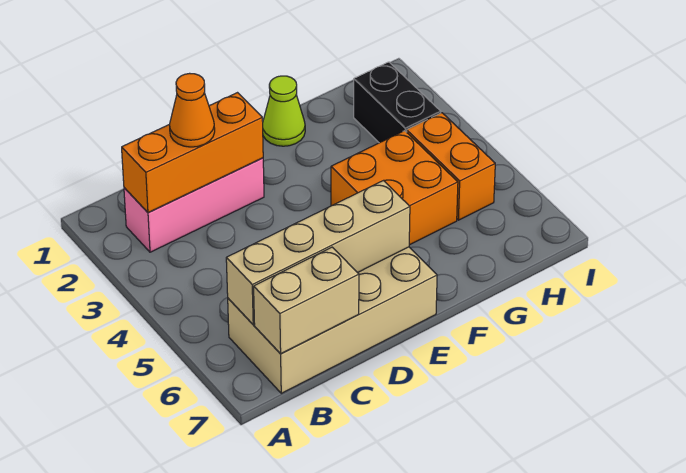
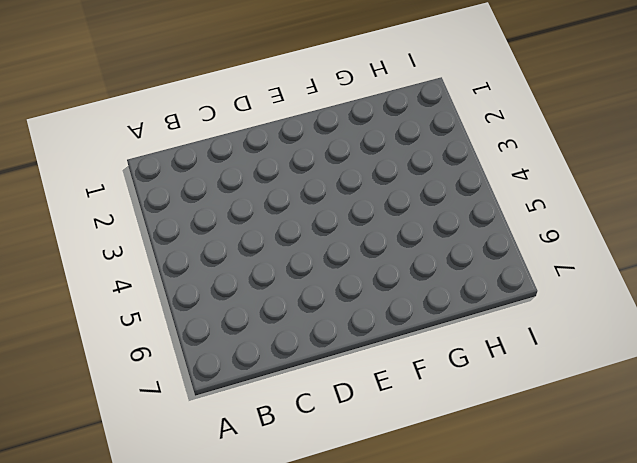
none -> pink 1x3 brick [124,158,264,252]
none -> tan 2x4 brick [228,247,437,393]

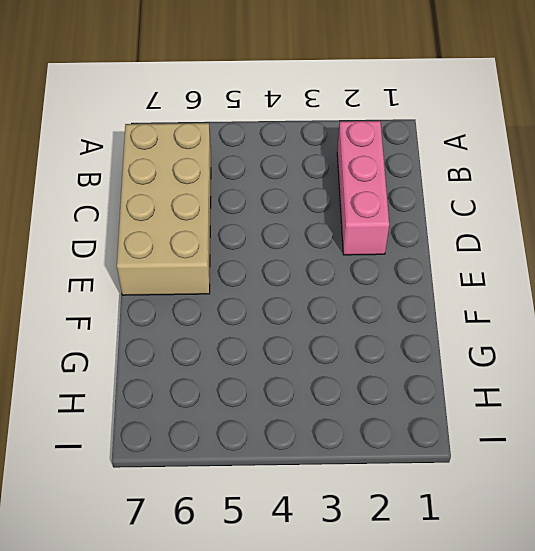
none -> lime 1x1 cone [263,76,305,146]
none -> orange 2x2 brick [331,131,458,245]

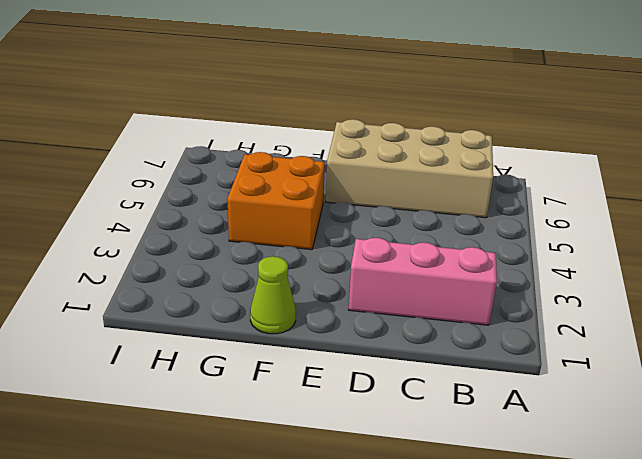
none -> black 1x2 brick [354,62,441,143]
none -> orange 1x2 brick [407,113,495,220]

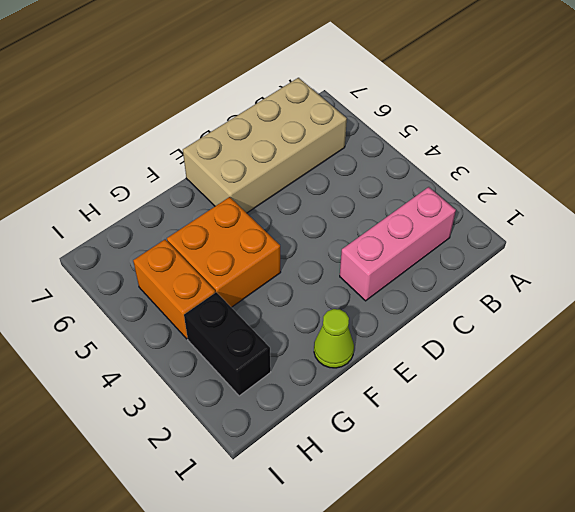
none -> orange 1x3 brick [122,93,263,213]
none -> tan 1x4 brick [226,181,410,325]

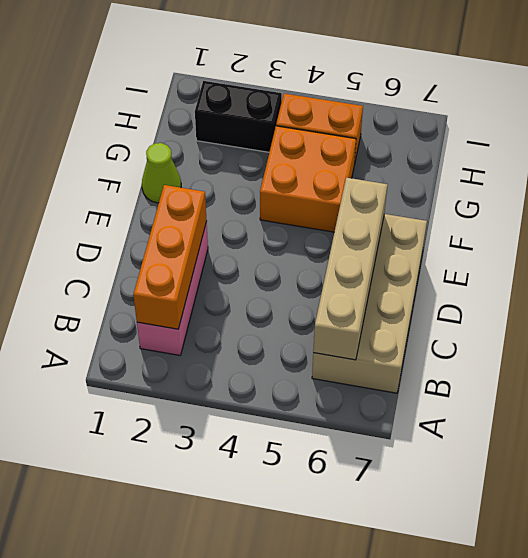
none -> tan 1x2 brick [254,247,359,354]
none -> orange 1x1 cone [170,73,215,147]

